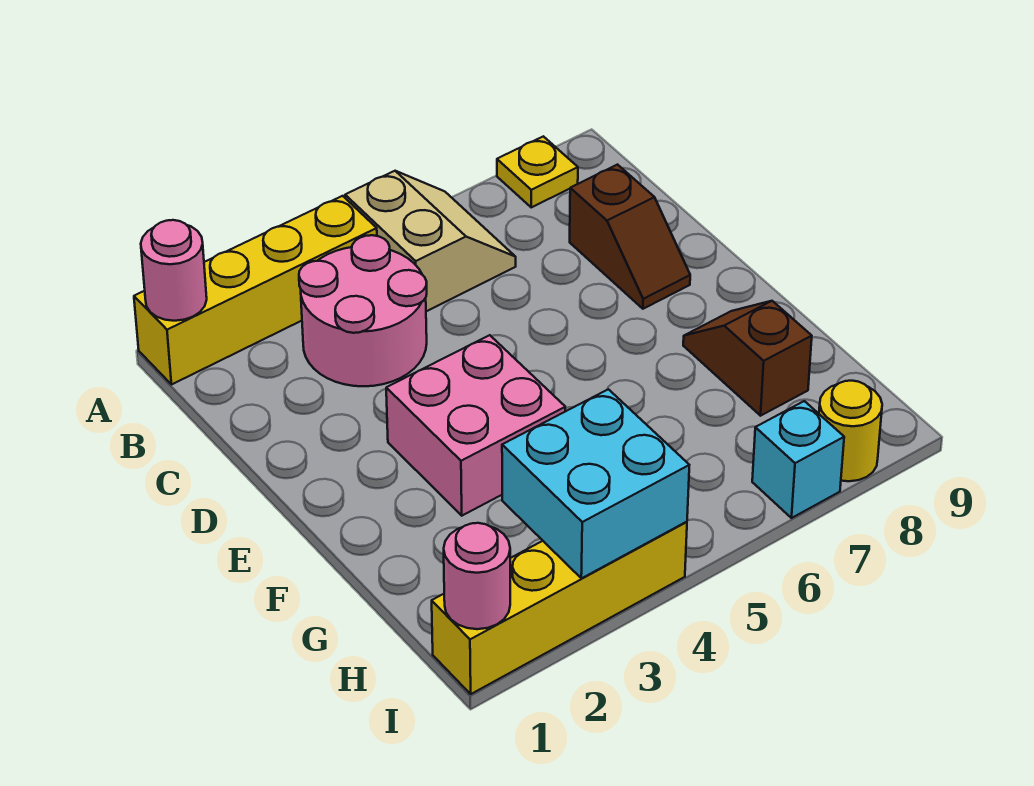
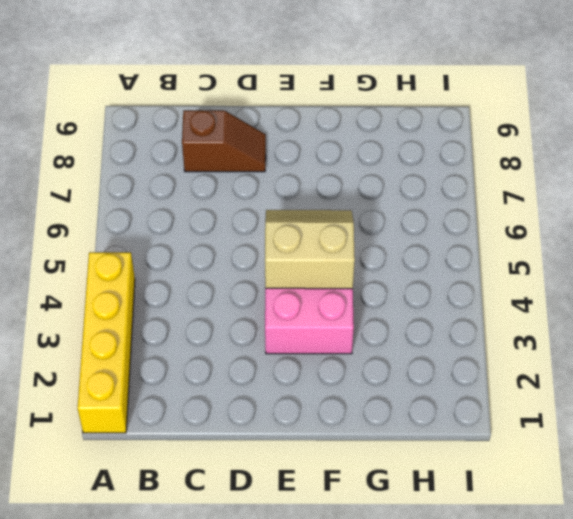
tan 2x2 slope [265,210,355,289] -> tan 2x2 slope moved to [345,171,516,311]
none -> yellow 1x1 plate [497,136,578,207]
none -> pink 2x2 round brick [299,235,427,386]
none -> brown 1x2 slope [683,301,812,416]

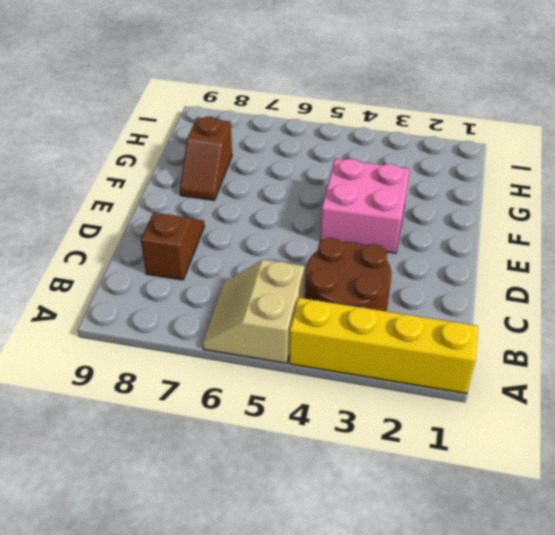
brown 2x2 round brick [305,238,391,311] -> pink 2x2 round brick [299,235,427,386]
none -> yellow 1x1 plate [497,136,578,207]
none -> yellow 1x4 brick [432,522,687,694]
none -> cyan 1x1 brick [752,401,844,518]

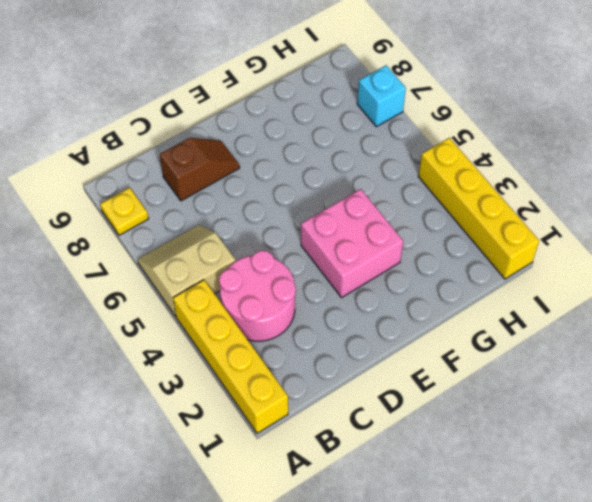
none -> brown 1x2 slope [683,301,812,416]
none -> yellow 1x1 round brick [819,381,882,481]
none -> pink 1x1 round brick [141,220,207,321]

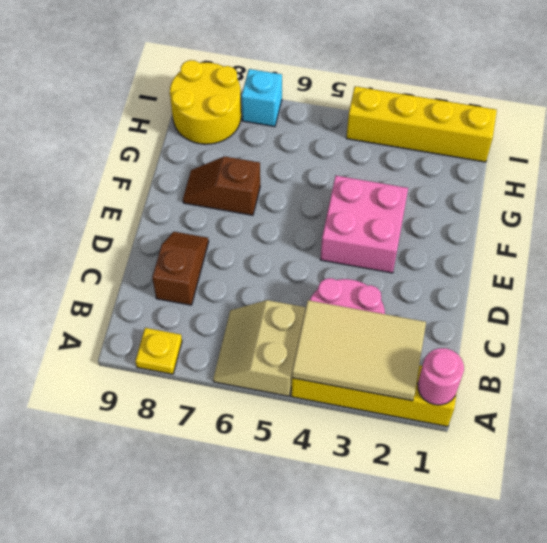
tan 2x3 tile [292,300,426,401] -> none
brown 1x2 slope [183,156,260,215] -> brown 1x2 slope turned to [683,301,812,416]
yellow 2x2 round brick [170,60,241,144] -> yellow 1x1 round brick [819,381,882,481]
none -> cyan 2x2 brick [502,389,689,578]
none -> pink 1x1 round brick [444,523,510,629]

